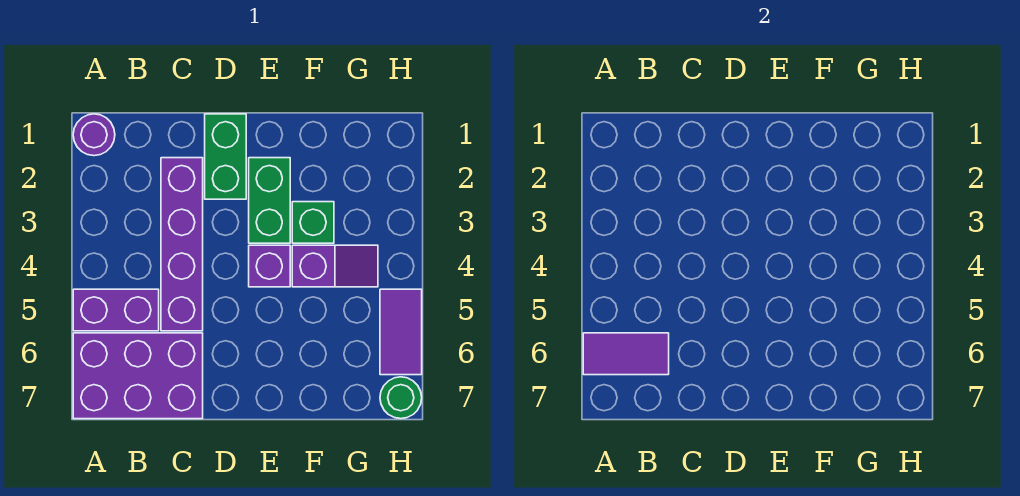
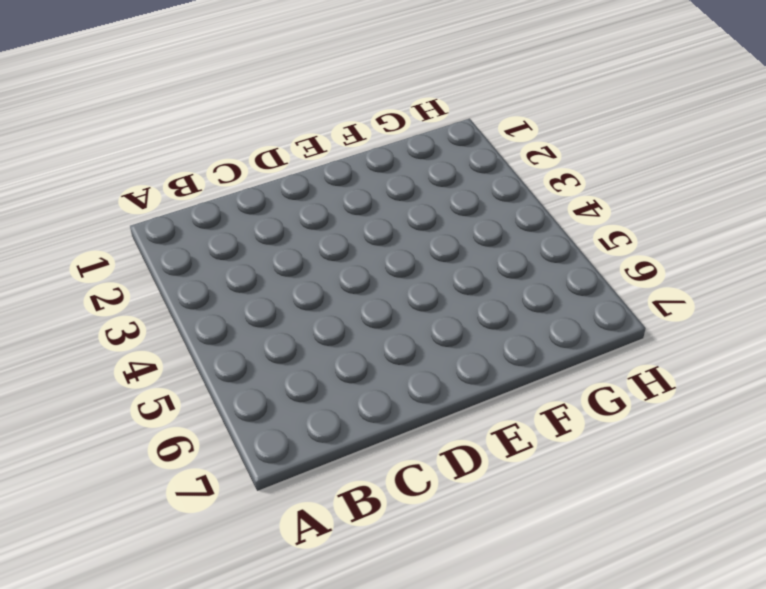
none -> purple 1x1 round brick [73,114,115,156]
none -> purple 1x2 brick [73,289,159,331]
none -> purple 2x3 brick [73,333,203,419]

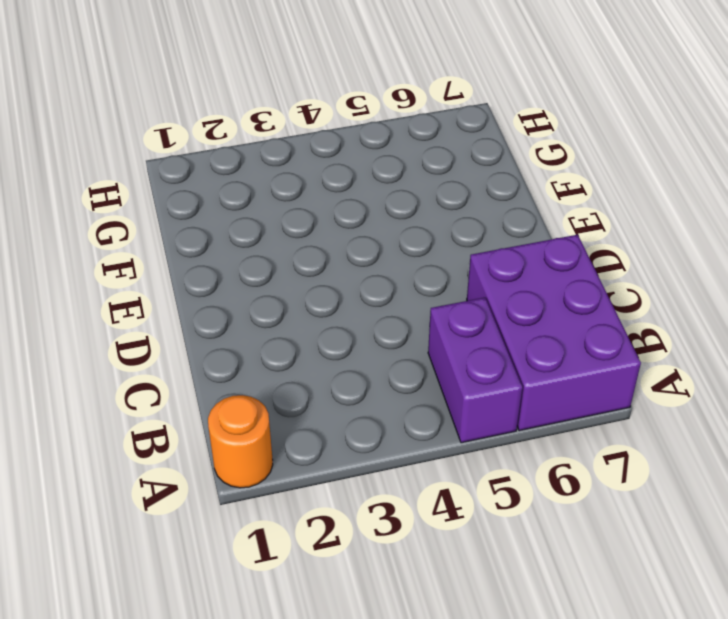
orange 1x1 round brick [208,395,273,488] -> purple 1x1 round brick [73,114,115,156]
none -> purple 1x4 brick [161,158,203,331]
none -> green 1x2 brick [205,114,246,199]
none -> green 1x2 brick [249,158,290,243]

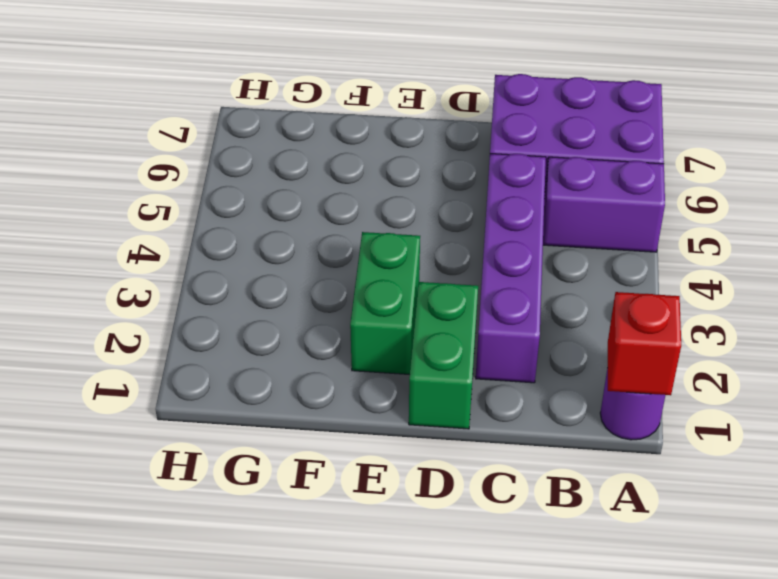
red 1x1 brick [608,292,681,395] -> none
none -> purple 1x1 brick [249,245,290,287]
none -> green 1x1 brick [292,202,334,243]
none -> purple 1x2 slope [292,245,378,287]

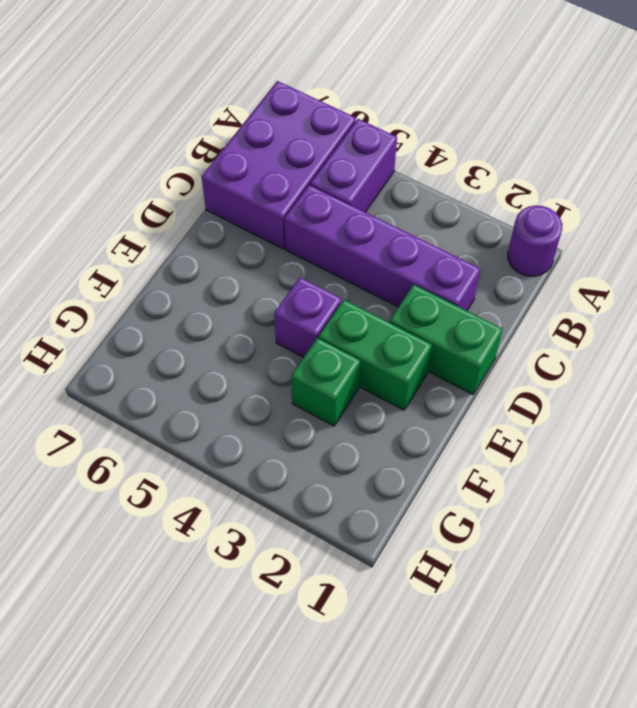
none -> purple 1x2 slope [292,245,378,287]
none -> purple 1x2 tile [380,289,422,375]
none -> green 1x1 round brick [380,377,422,419]

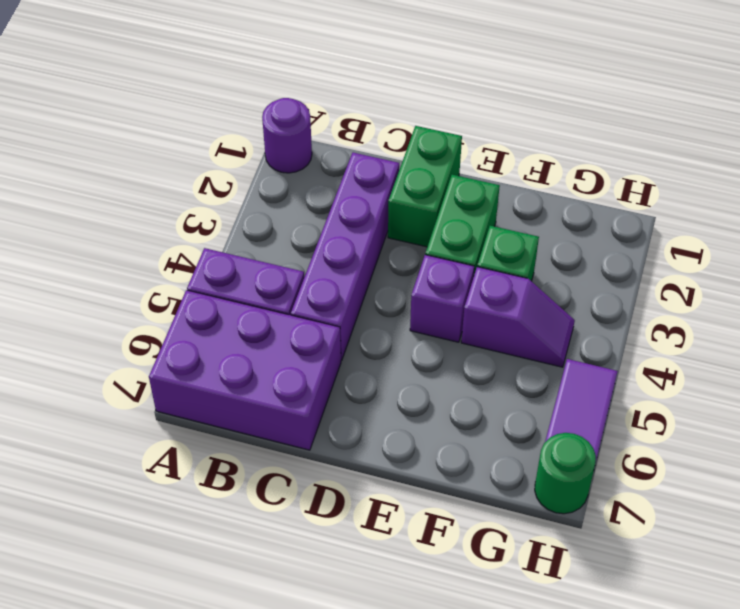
none -> purple 1x2 tile [583,333,669,375]

